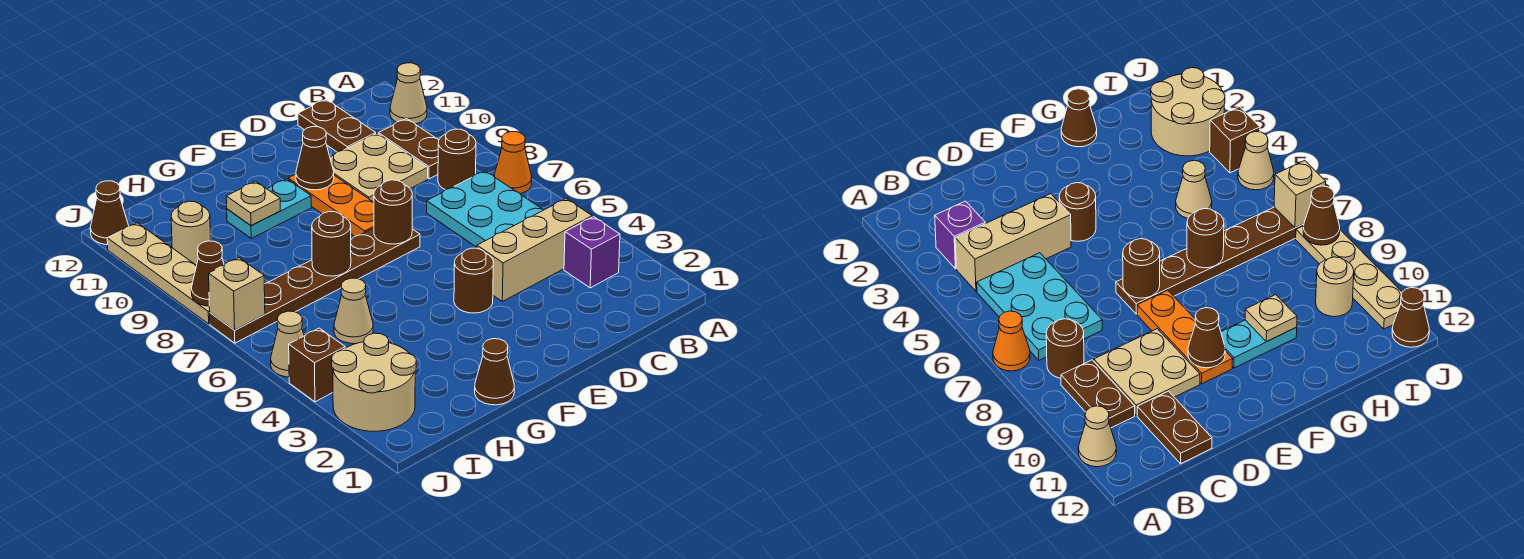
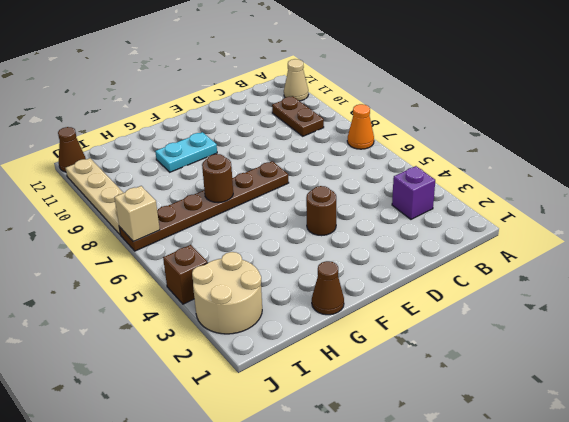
none -> tan 1x3 brick [477,199,592,301]
none -> cyan 2x3 plate [427,171,543,247]
none -> brown 1x1 round brick [438,129,476,190]

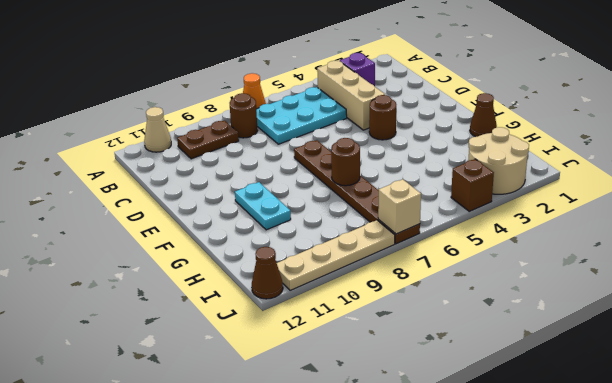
none -> tan 2x2 plate [330,134,428,202]
none -> brown 1x2 plate [298,99,376,152]
none -> orange 1x3 plate [288,174,374,236]

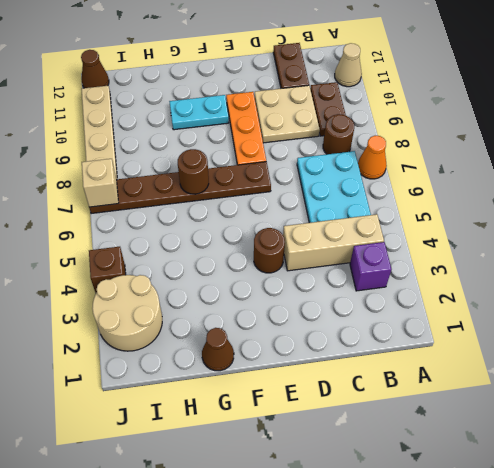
none -> tan 1x1 cone [334,278,373,344]
none -> tan 1x1 round brick [171,201,211,265]
none -> tan 1x1 cone [271,311,304,377]

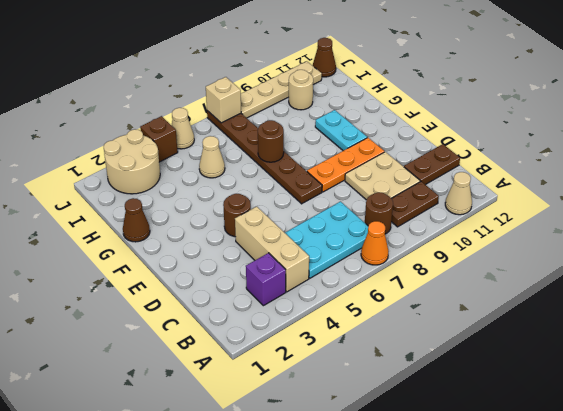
none -> brown 1x1 round brick [374,180,412,244]
none -> brown 1x1 cone [296,127,334,190]
none -> tan 1x1 plate [226,181,280,225]

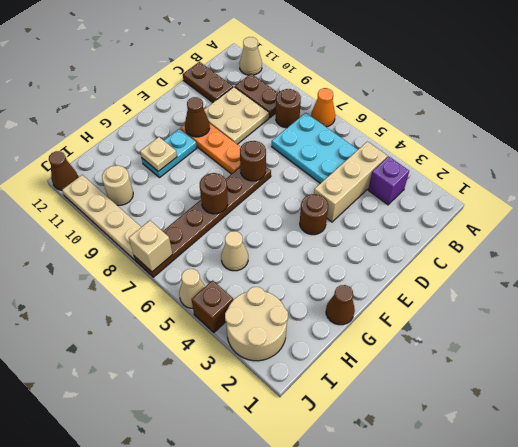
none -> brown 1x1 cone [191,241,224,306]

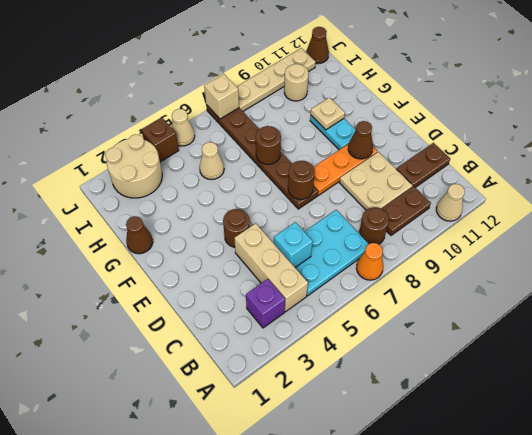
cyan 1x1 brick [274,222,313,267] -> none
none -> brown 1x1 cone [191,241,224,306]

